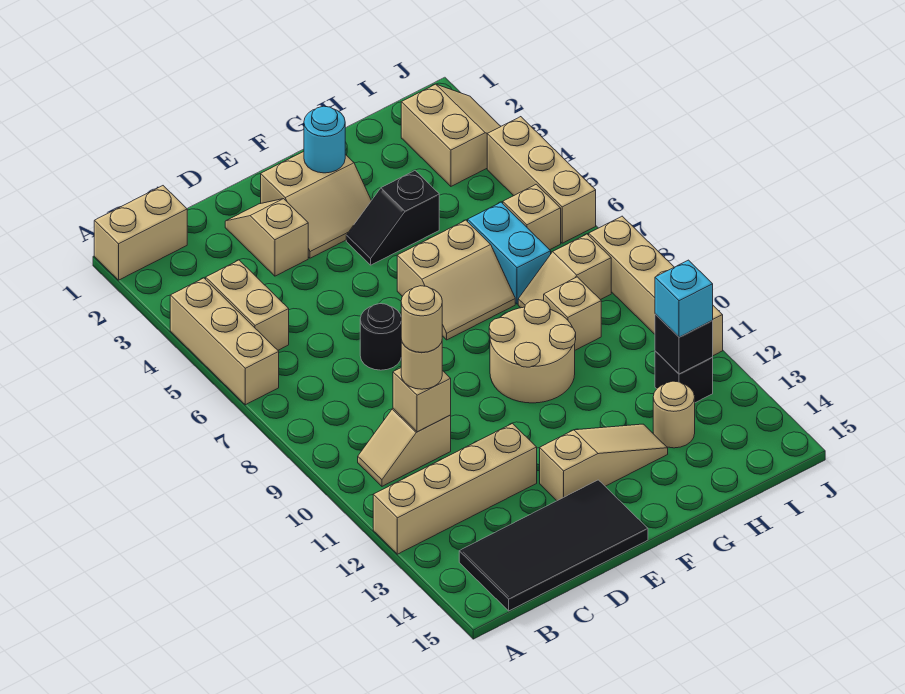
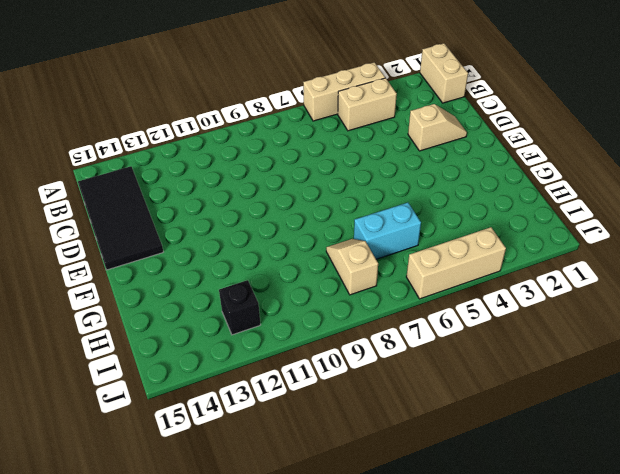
none -> tan 1x4 brick [373,424,537,554]
none -> tan 1x2 slope [358,409,451,486]
none -> black 1x1 round brick [360,304,401,370]

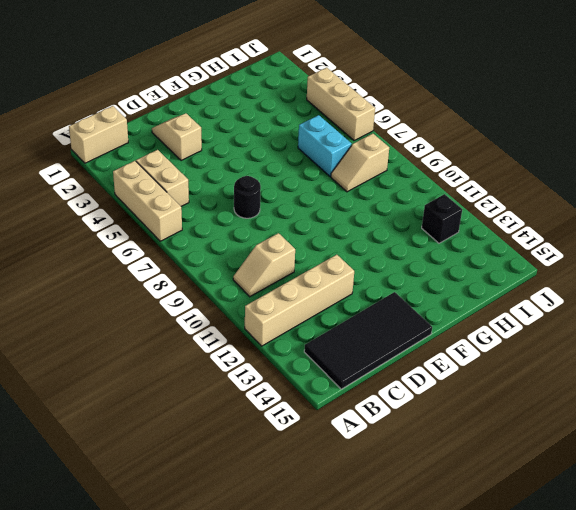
none -> tan 2x2 slope [261,152,371,258]
none -> tan 1x3 slope [540,424,668,501]
none -> black 1x2 slope [346,170,439,265]

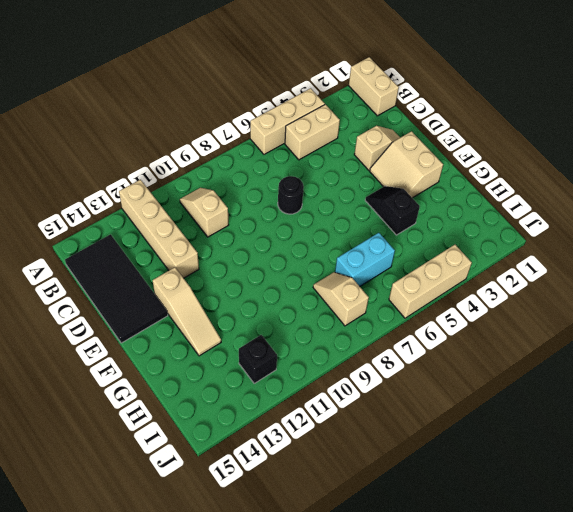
none -> tan 2x2 slope [397,220,515,340]
none -> tan 2x2 round brick [489,300,576,403]
none -> tan 1x1 brick [544,277,601,350]

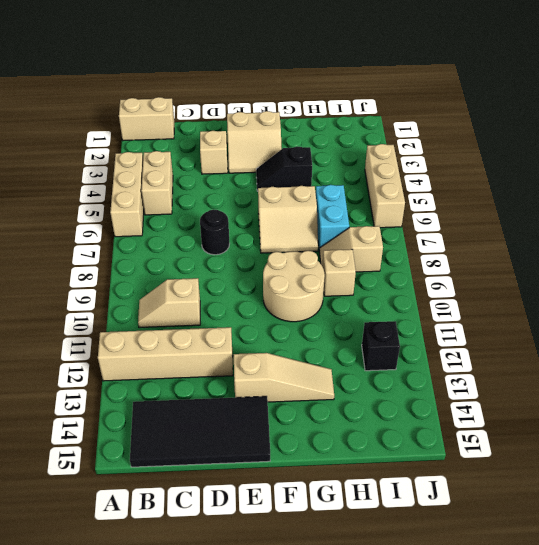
none -> tan 1x1 round brick [653,381,695,448]
none -> tan 2x2 slope [401,84,501,186]
none -> tan 1x1 brick [503,184,561,250]

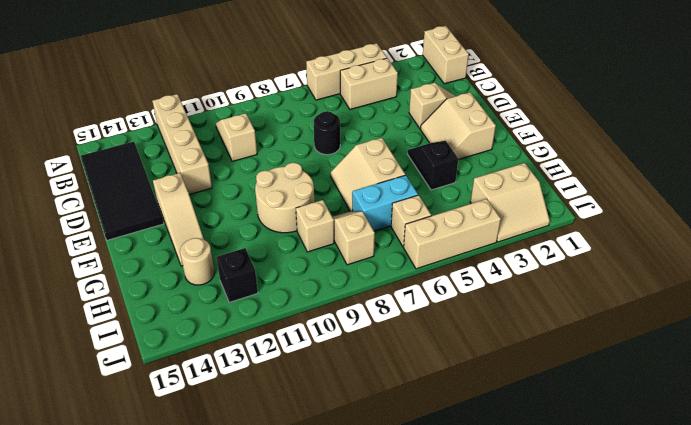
none -> tan 1x4 brick [589,216,723,356]
none -> tan 1x1 brick [393,368,451,432]
none -> cyan 1x1 round brick [304,106,345,173]

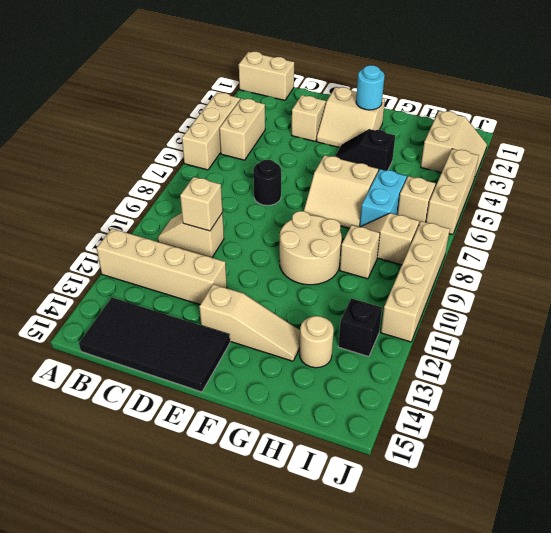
none -> black 1x1 brick [655,314,713,374]
none -> tan 1x1 round brick [401,340,442,389]
none -> cyan 1x1 brick [655,260,713,337]

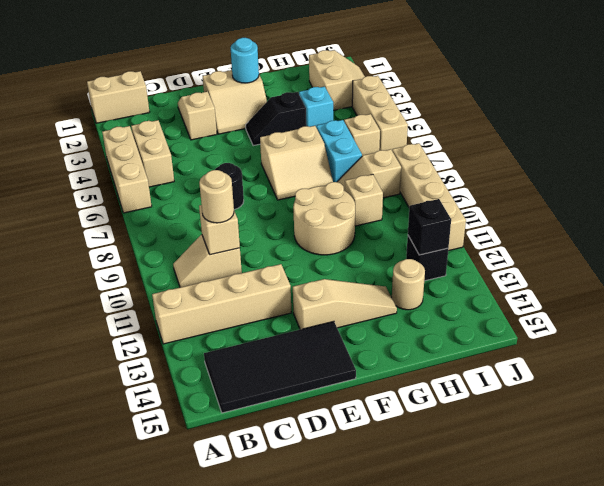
cyan 1x1 brick [299,87,333,128] -> cyan 1x1 brick moved to [655,260,713,337]
none -> tan 1x1 round brick [401,286,442,352]

